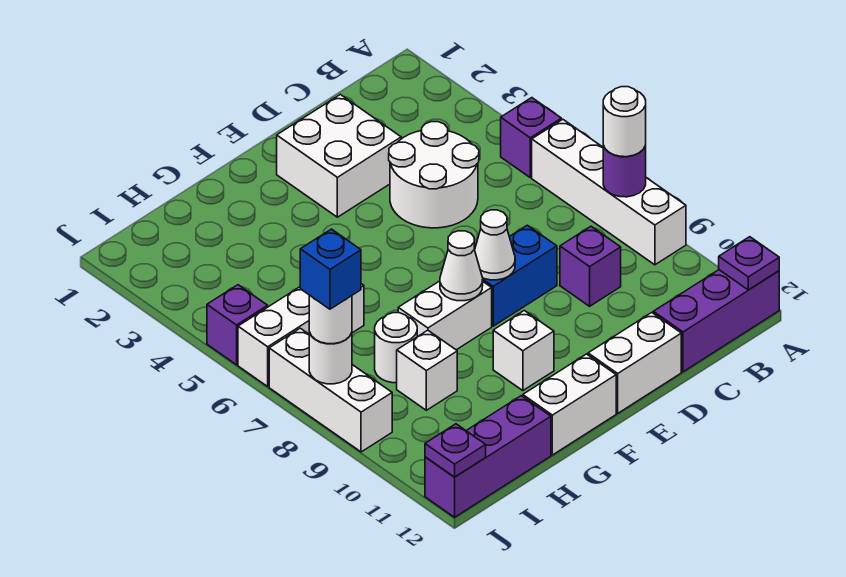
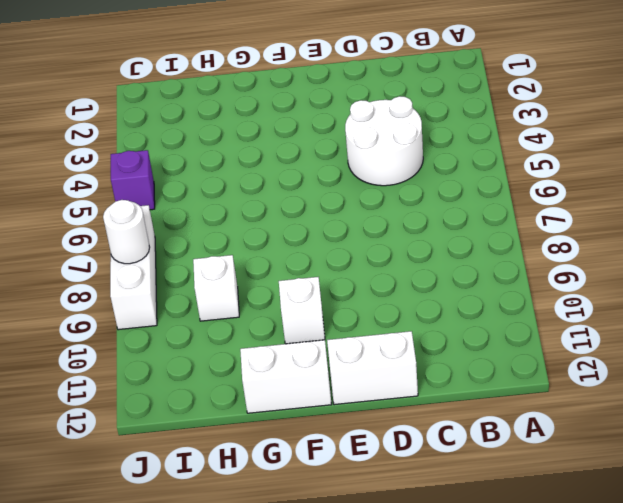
none -> purple 1x1 brick [501,98,561,178]
none -> white 1x4 brick [532,119,686,265]
none -> purple 1x3 brick [653,270,779,372]

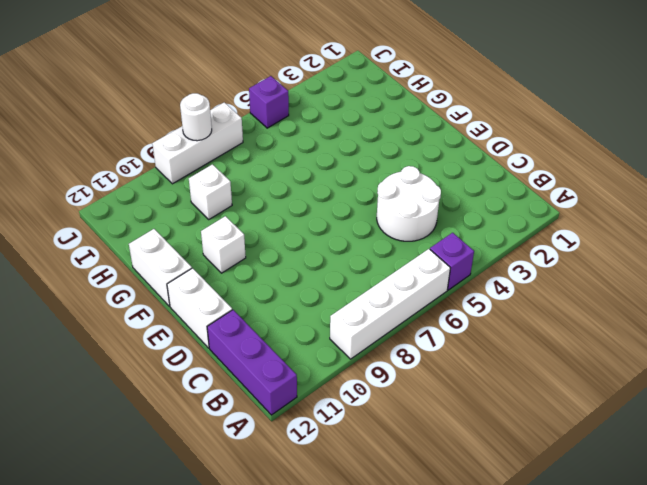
none -> purple 1x1 brick [560,226,621,306]
none -> white 2x2 brick [277,95,401,217]
none -> blue 1x2 brick [483,225,557,326]

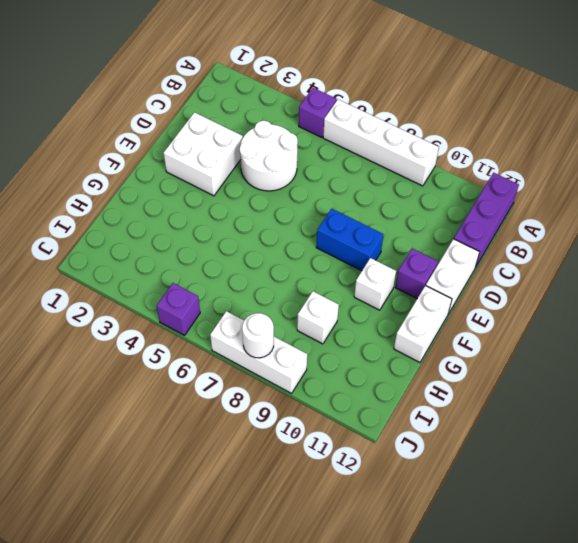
blue 1x2 brick [316,209,383,271] -> blue 1x2 brick turned to [483,225,557,326]
purple 1x1 brick [395,248,438,298] -> purple 1x1 brick moved to [560,226,621,306]
none -> white 1x2 brick [398,281,492,350]
none -> white 1x3 brick [238,284,364,386]
none -> white 1x1 round brick [375,313,417,383]

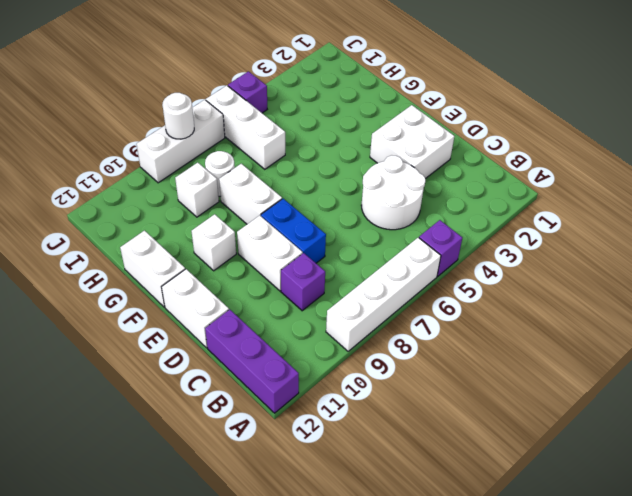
white 1x2 brick [237,215,303,291] -> none
none -> purple 1x3 brick [425,396,551,517]
none -> purple 1x1 round brick [603,145,646,197]
none -> purple 1x1 plate [719,237,779,290]

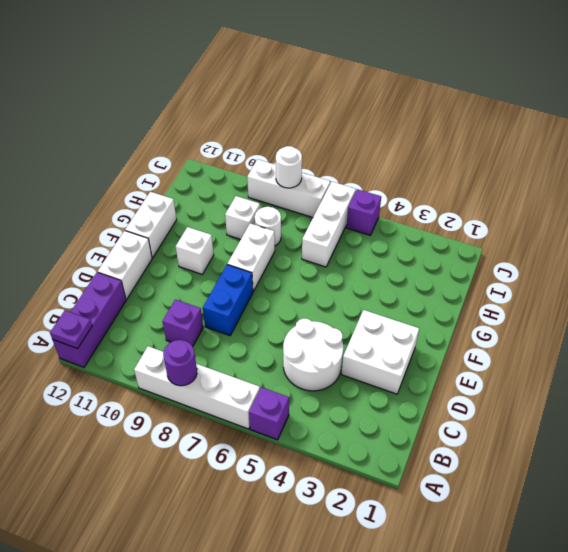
none -> purple 1x3 brick [425,396,551,517]
none -> white 1x1 cone [475,210,515,280]
none -> white 1x1 cone [440,231,483,301]

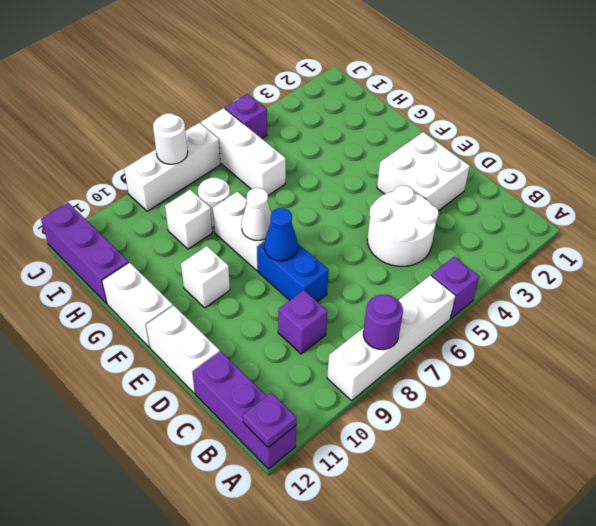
blue 1x1 cone [264,208,298,261] -> white 1x1 cone [475,210,515,280]
none -> purple 1x1 plate [425,424,486,477]
none -> white 1x1 round brick [603,87,646,157]
none -> white 1x1 round brick [309,295,352,344]

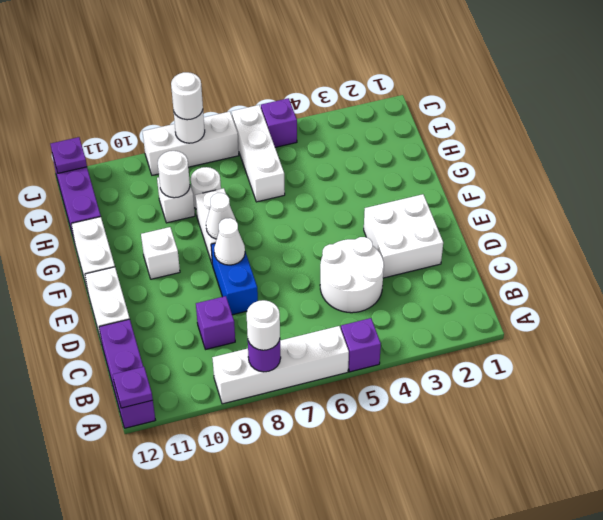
white 1x1 round brick [158,151,190,198] -> none
none -> blue 1x1 brick [300,229,361,309]

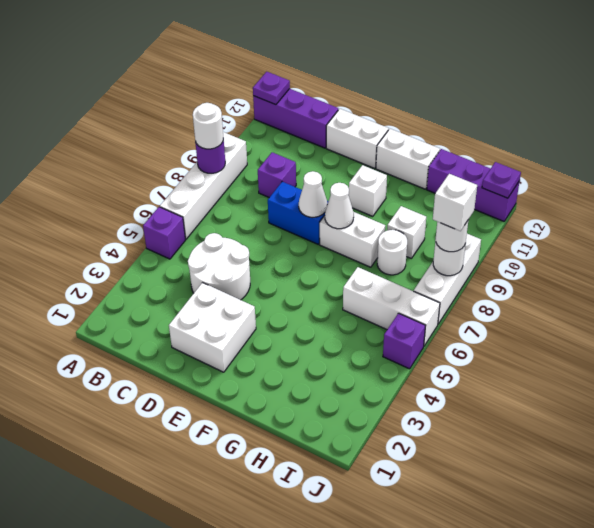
white 1x1 brick [433,174,477,231] -> blue 1x1 brick [300,229,361,309]

